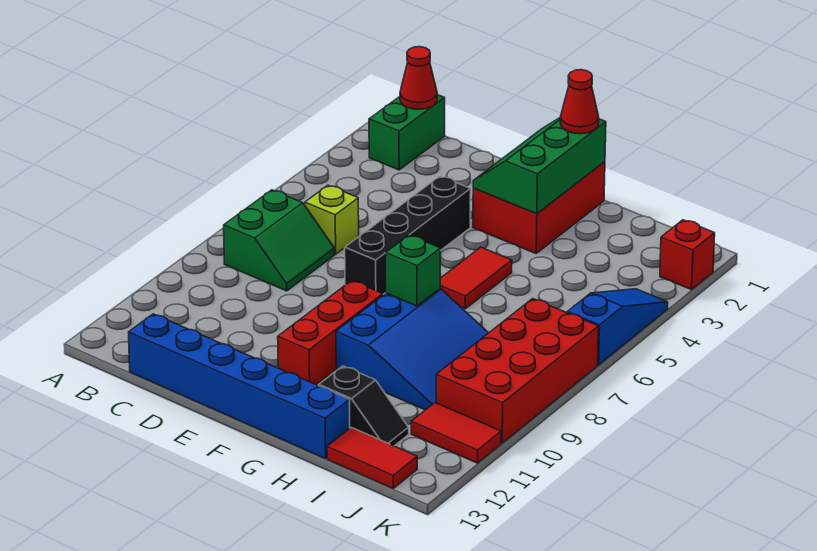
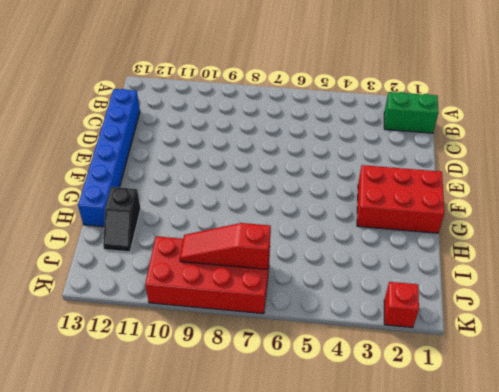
red 1x3 slope [180,223,271,269] -> none
none -> green 2x2 slope [224,190,334,291]
none -> lime 1x1 brick [305,185,359,254]
none -> black 1x4 brick [345,176,471,294]

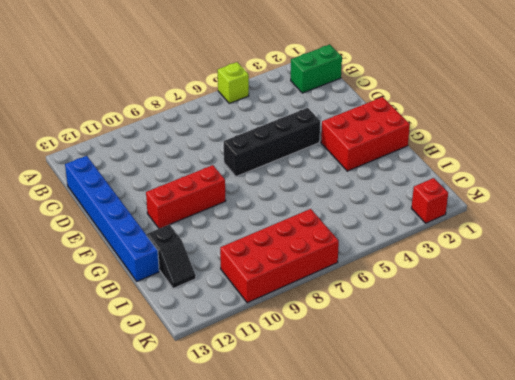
lime 1x1 brick [218,62,249,103] -> lime 1x1 brick moved to [305,185,359,254]
none -> green 2x2 slope [224,190,334,291]
none -> red 1x2 tile [440,247,512,309]
none -> blue 3x3 slope [336,289,488,410]

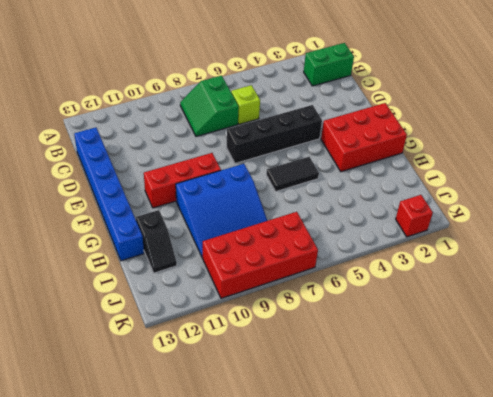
green 2x2 slope [180,76,239,136] -> green 2x2 slope turned to [224,190,334,291]
black 1x2 tile [266,157,319,191] -> red 1x2 tile [440,247,512,309]
none -> red 1x2 tile [327,427,417,488]
none -> red 1x2 tile [411,403,501,463]
none -> blue 1x3 slope [567,289,668,365]

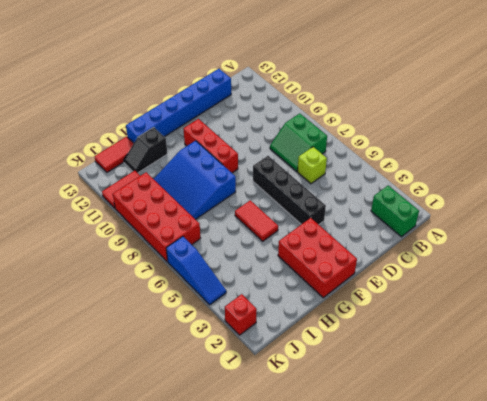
none -> red 1x1 cone [400,47,437,109]
none -> green 2x3 slope [473,117,606,214]
none -> green 1x1 brick [386,235,440,306]

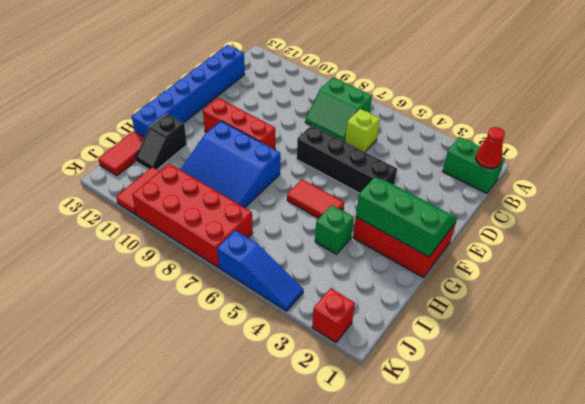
green 1x1 brick [315,205,354,254] -> green 1x1 brick moved to [386,235,440,306]
none -> red 1x1 cone [560,70,599,134]

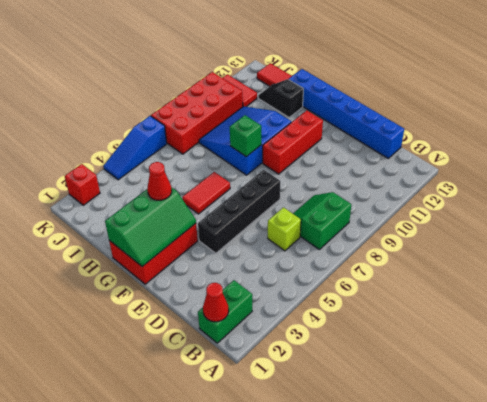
red 1x1 cone [147,162,172,200] -> red 1x1 cone moved to [560,70,599,134]

